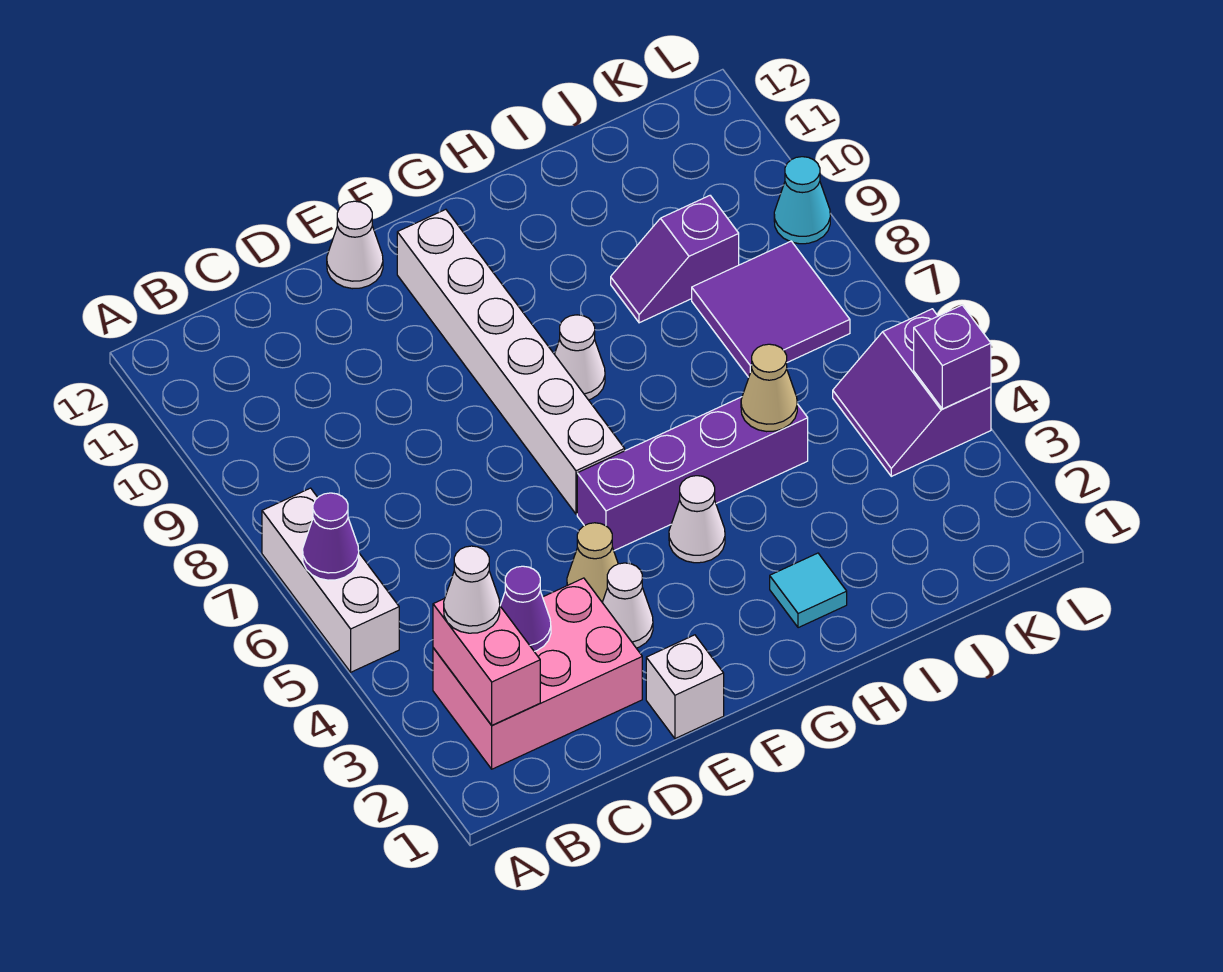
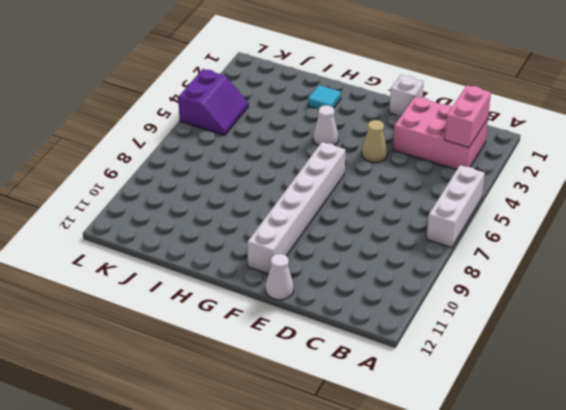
none -> white 1x1 cone [602,563,653,648]
none -> purple 1x4 brick [577,397,808,551]
none -> white 1x1 cone [554,315,605,400]

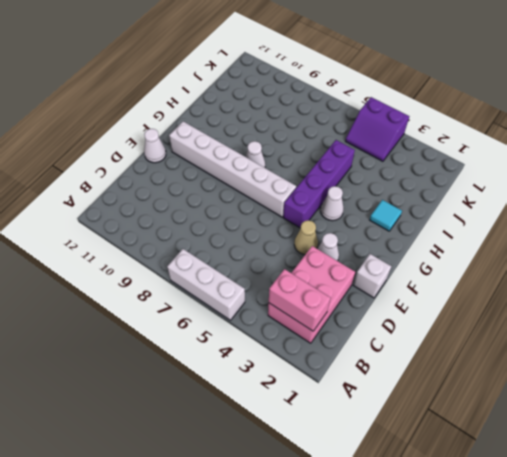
none -> purple 1x2 slope [611,196,739,323]
none -> purple 2x2 tile [692,241,850,377]
none -> cyan 1x1 cone [774,157,830,244]

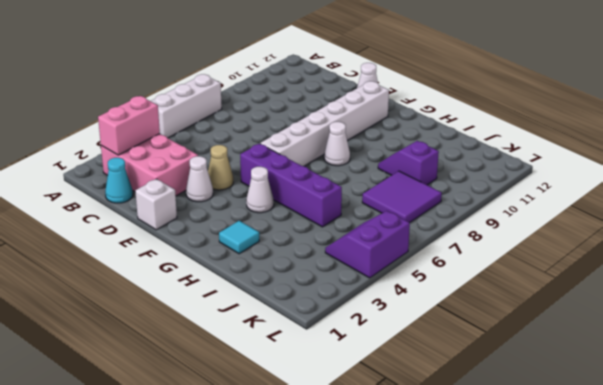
cyan 1x1 cone [105,158,133,203] -> cyan 1x1 cone moved to [774,157,830,244]
none -> purple 1x1 cone [303,493,359,580]
none -> purple 1x1 cone [500,566,551,651]
none -> tan 1x1 cone [741,344,797,432]

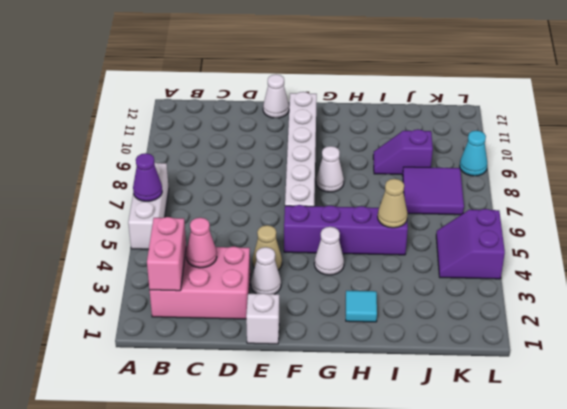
pink 1x1 cone [186,218,217,268] -> purple 1x1 cone [500,566,551,651]
none -> purple 1x1 brick [914,305,991,409]
none -> white 1x1 cone [444,546,500,633]

